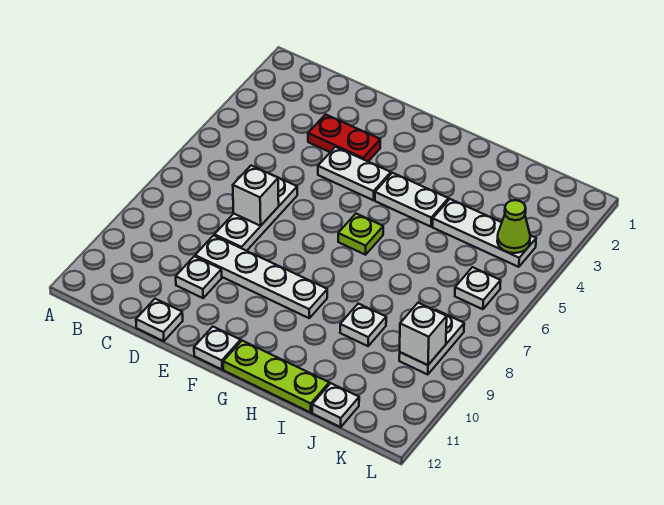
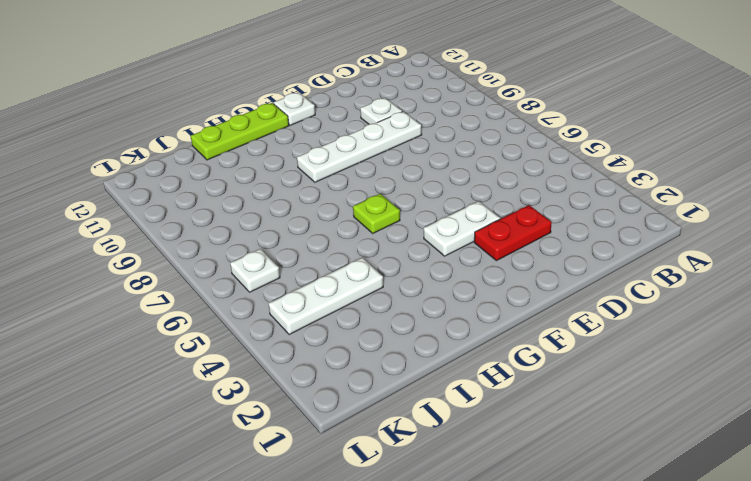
none -> white 1x3 plate [214,178,297,251]
none -> white 1x1 plate [136,299,183,341]
none -> white 1x2 plate [375,173,448,227]

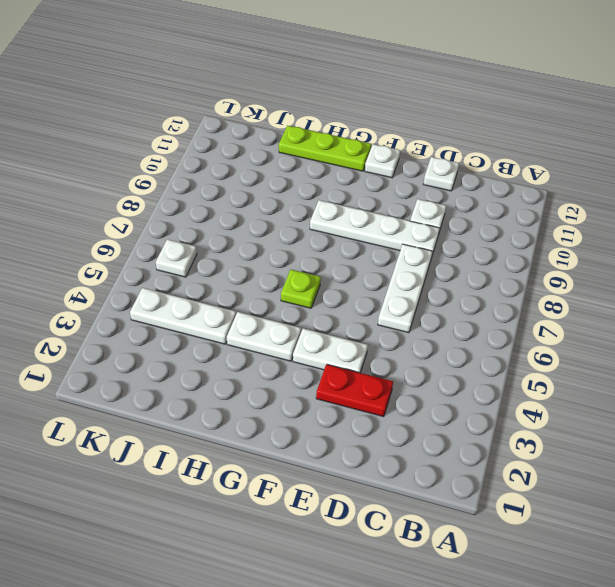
none -> white 1x1 plate [340,304,386,346]
none -> white 1x1 plate [312,383,359,427]
none -> white 1x2 plate [399,310,464,375]

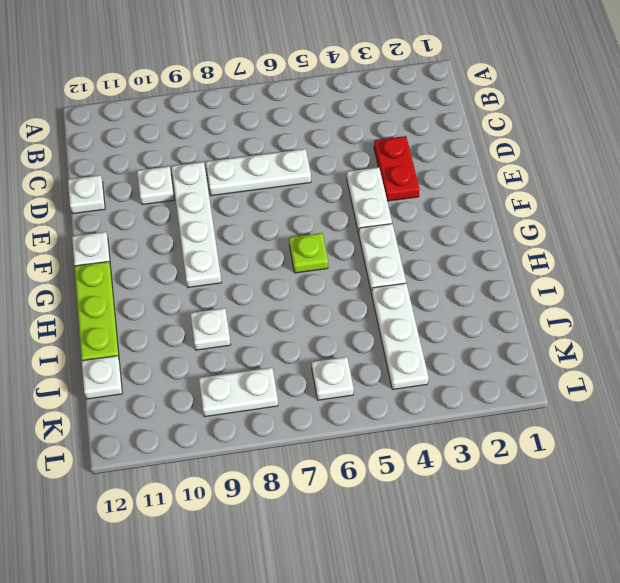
none -> white 1x1 brick [233,166,279,226]
none -> lime 1x1 cone [497,200,530,253]
none -> white 1x1 brick [400,303,447,365]

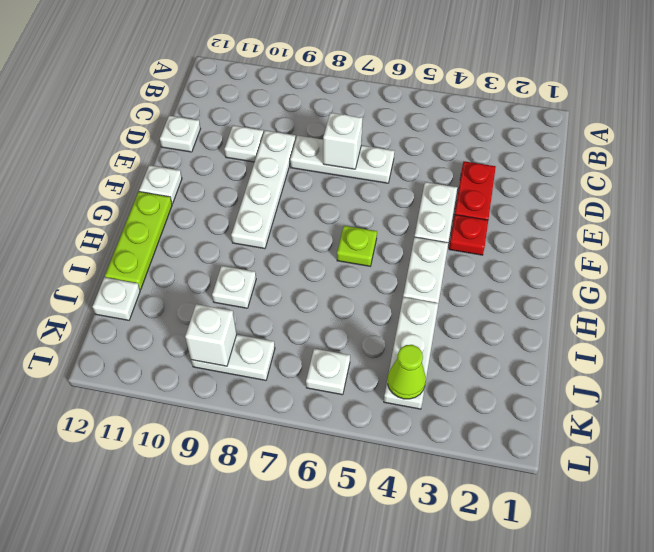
red 1x1 plate [449,215,488,255] -> none

